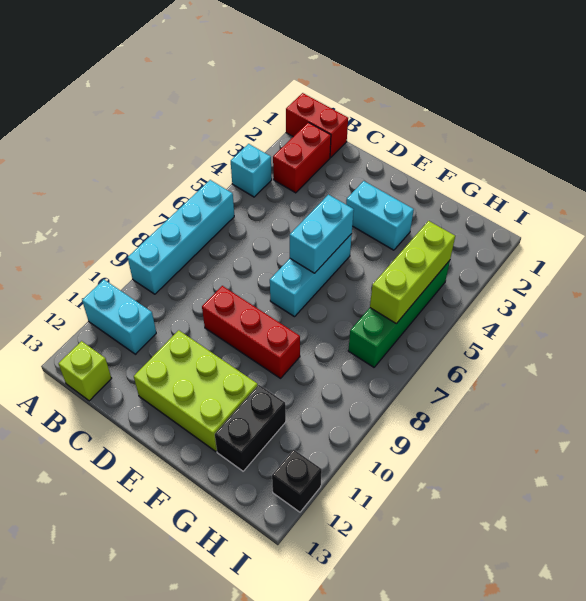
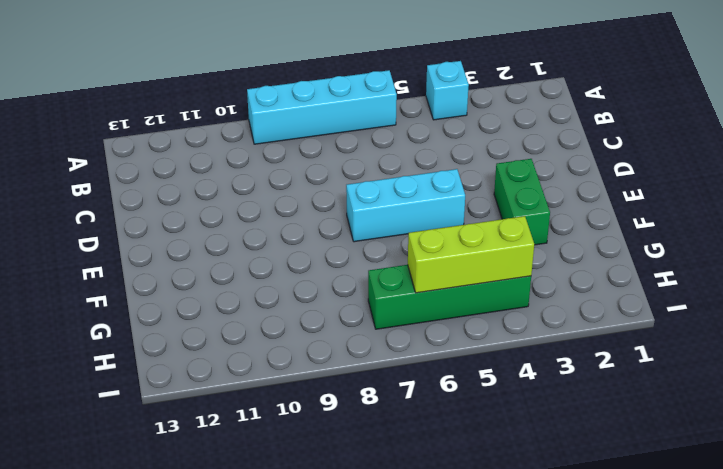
green 1x2 brick [494,159,550,245] -> cyan 1x2 brick [346,181,414,250]
none -> red 1x2 brick [286,93,348,158]
none -> cyan 1x2 brick [82,280,156,354]
none -> red 1x2 brick [273,122,331,193]

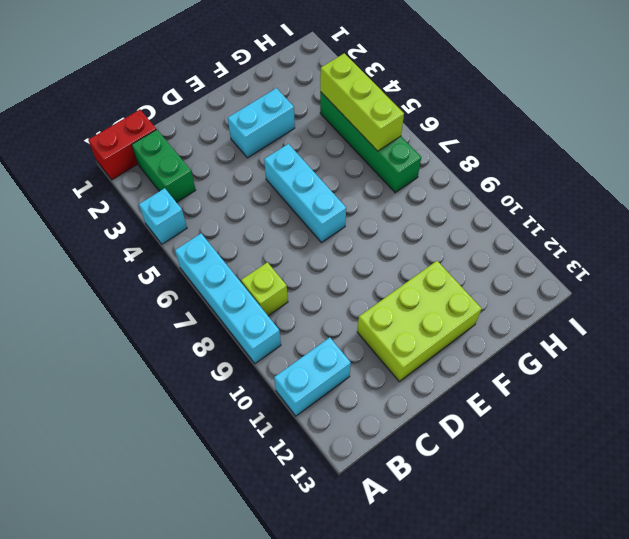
green 1x2 brick [132,130,196,202] -> red 1x2 brick [273,122,331,193]
lime 1x1 brick [241,262,288,316] -> lime 1x1 brick moved to [58,341,112,401]
none -> red 1x3 brick [202,286,300,378]
none -> black 1x2 brick [215,385,286,471]
none -> black 1x1 brick [272,449,322,512]

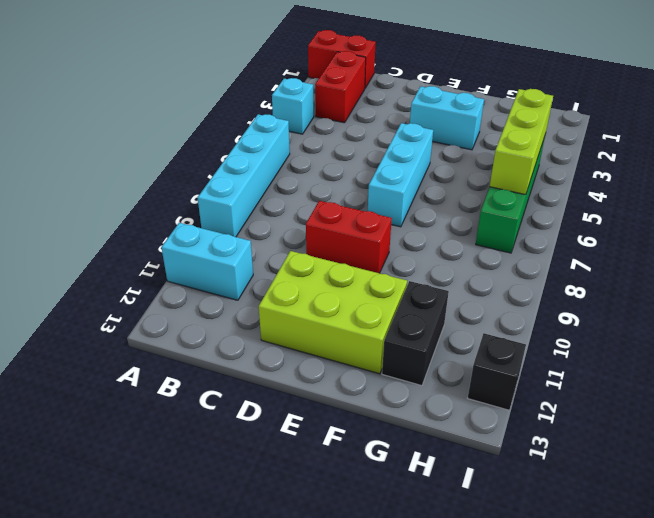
red 1x2 brick [306,201,392,273] -> red 1x3 brick [202,286,300,378]
none -> lime 1x1 brick [58,341,112,401]
none -> cyan 1x2 brick [290,195,354,273]

